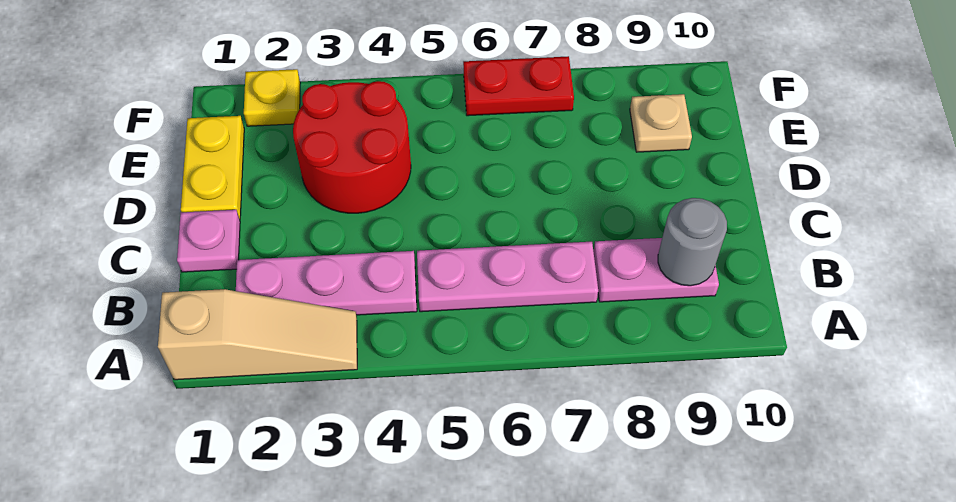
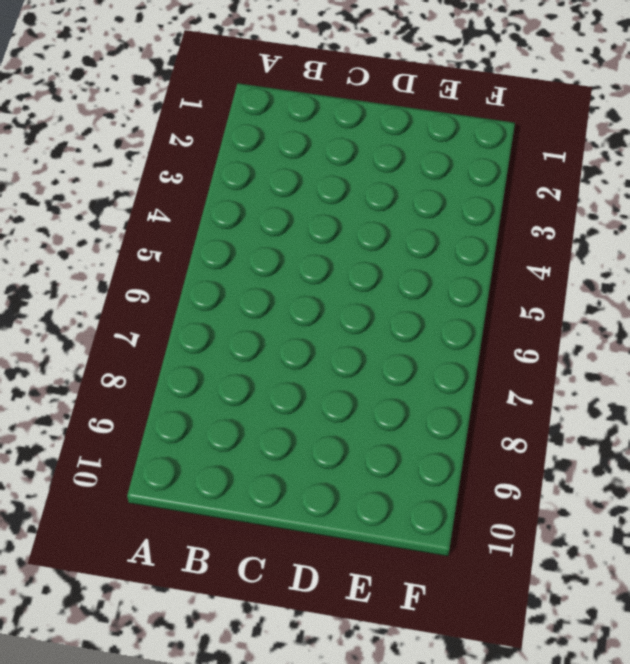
none -> tan 1x3 slope [158,289,357,380]
none -> pink 1x3 plate [236,251,417,315]

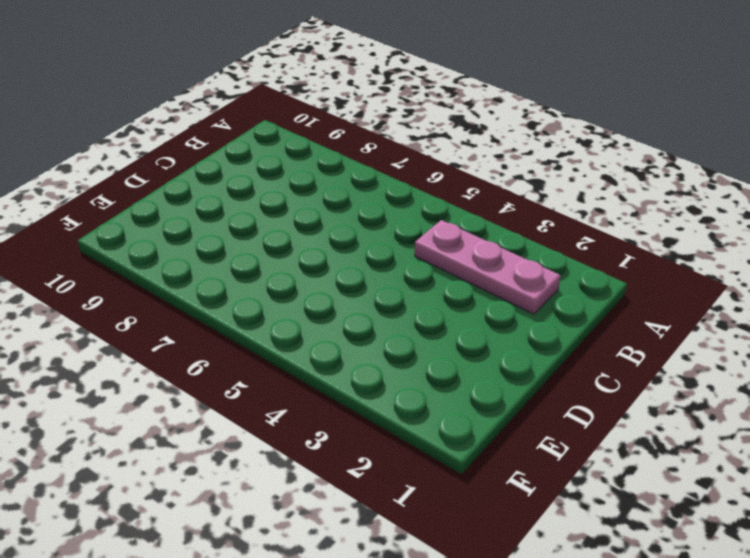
none -> tan 1x3 slope [158,289,357,380]
none -> pink 1x3 plate [417,242,598,312]

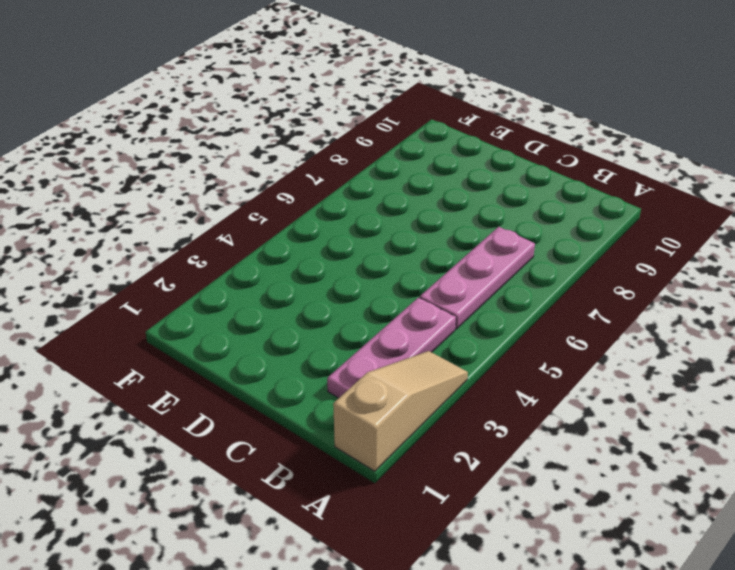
none -> pink 1x2 plate [593,238,719,302]
none -> pink 1x1 plate [177,210,240,272]

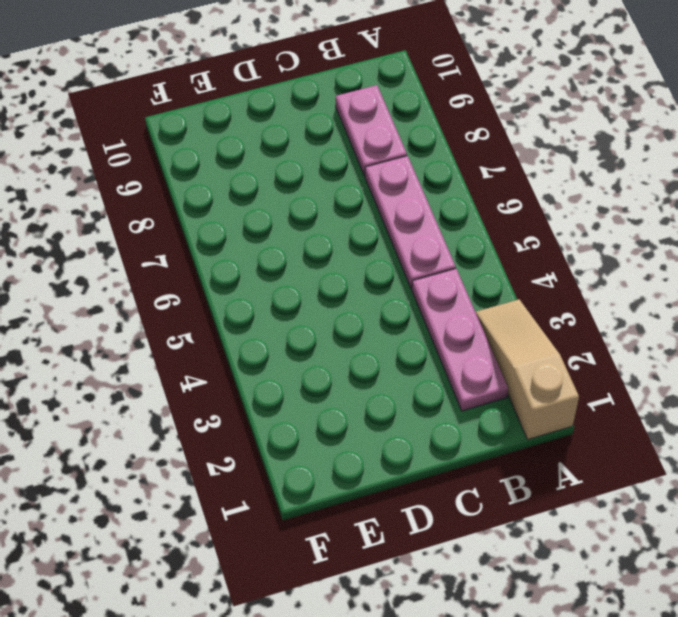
none -> pink 1x1 plate [177,210,240,272]
none -> yellow 1x2 plate [181,116,244,219]

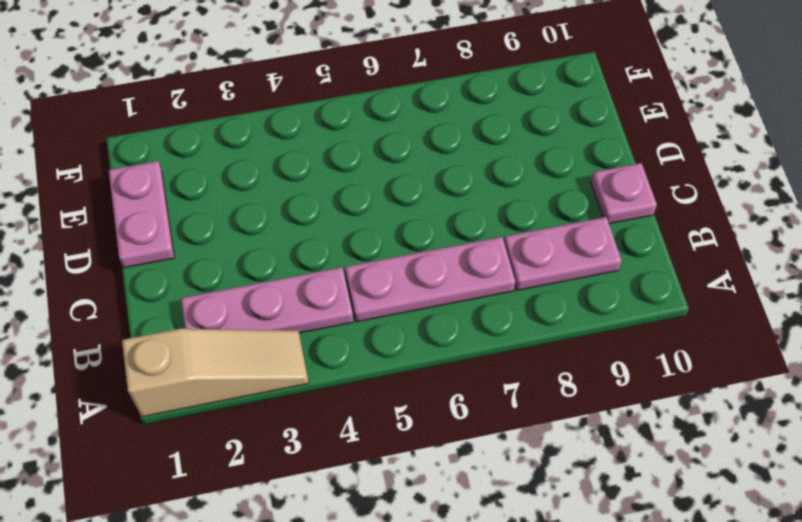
pink 1x1 plate [591,163,657,224] -> pink 1x1 plate moved to [177,210,240,272]
pink 1x2 plate [109,161,174,268] -> yellow 1x2 plate [181,116,244,219]
none -> red 2x2 round brick [293,81,411,213]
none -> tan 1x1 plate [630,94,692,152]

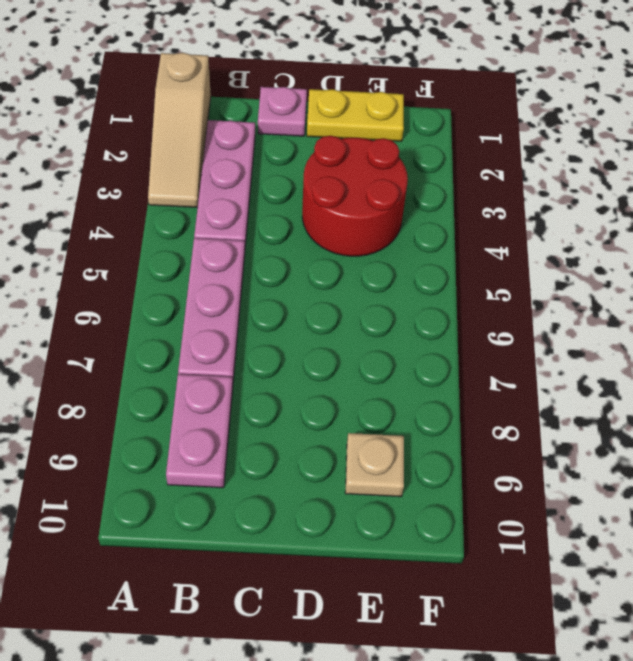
none -> yellow 1x1 plate [244,69,300,126]
none -> red 1x2 plate [463,56,574,116]

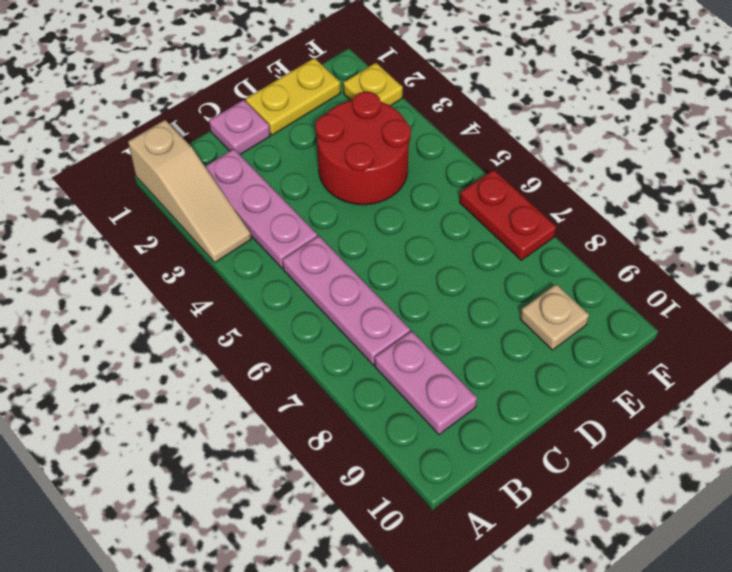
none -> grey 1x1 round brick [658,198,727,286]

